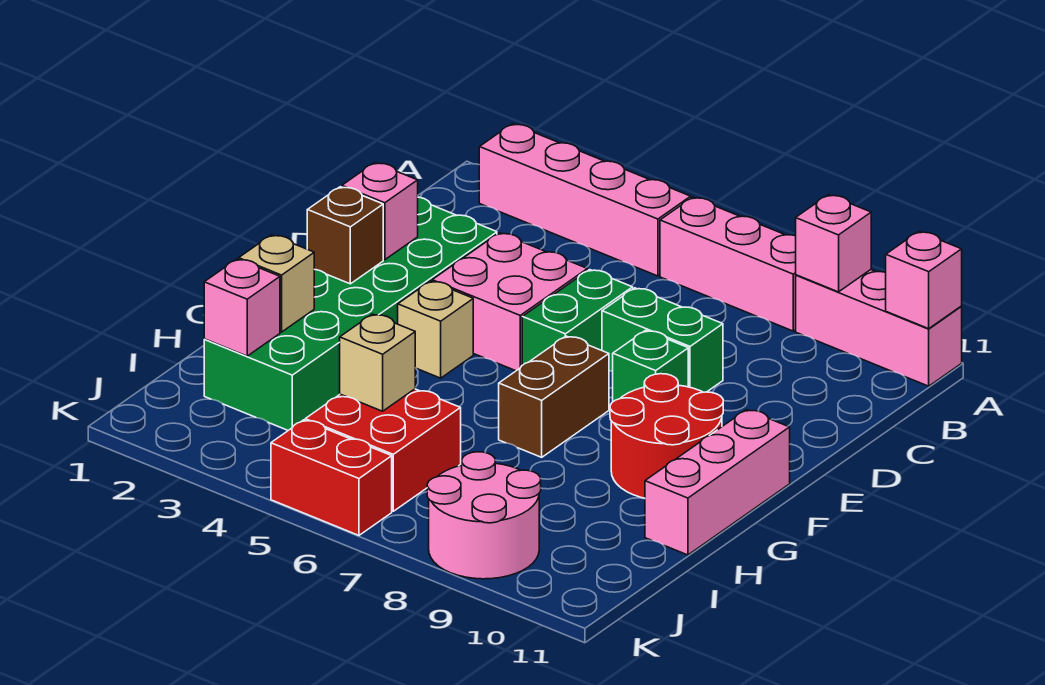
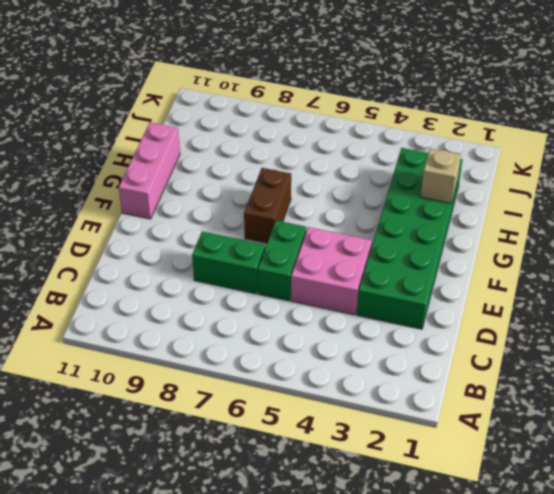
none -> pink 1x4 brick [479,124,691,276]
none -> pink 1x3 brick [660,197,796,331]
none -> pink 1x3 brick [796,270,962,386]

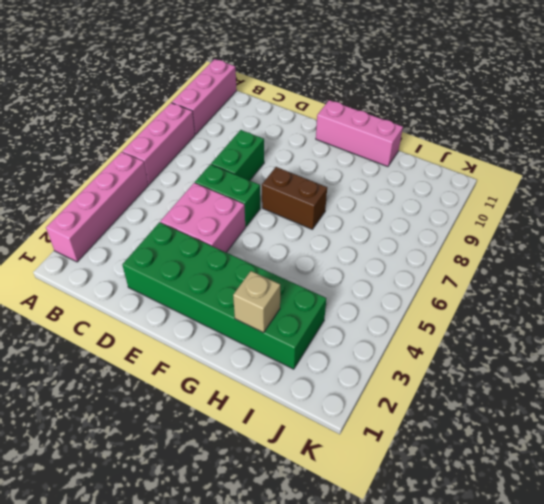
none -> green 1x1 brick [613,330,688,402]
none -> tan 1x1 brick [398,281,473,378]
none -> red 2x2 round brick [610,374,723,498]

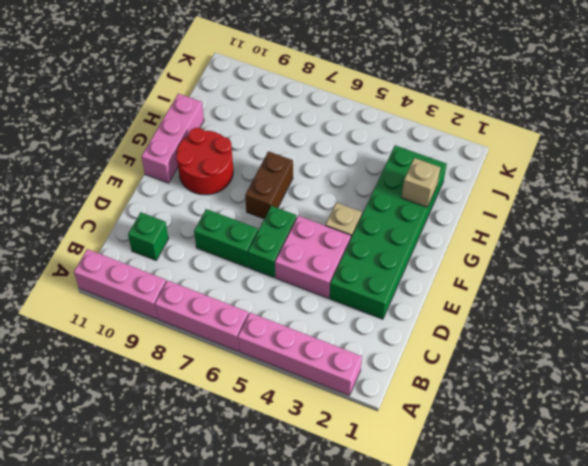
green 1x1 brick [128,212,169,260] -> green 1x1 brick moved to [613,330,688,402]
none -> red 2x2 brick [305,389,461,511]
none -> pink 2x2 round brick [427,452,541,579]
none -> red 1x2 brick [271,420,392,535]

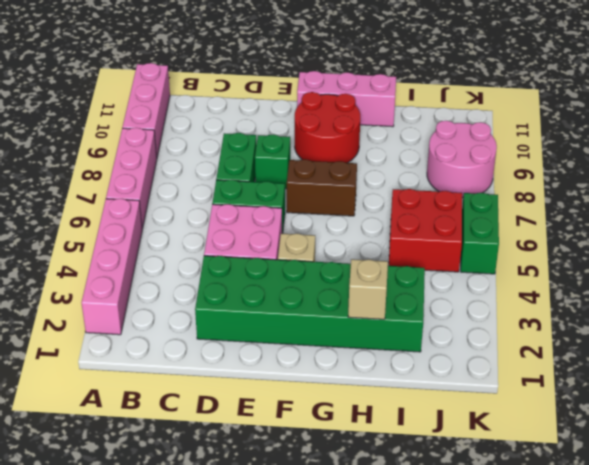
green 1x2 brick [461,193,499,274] -> red 1x2 brick [271,420,392,535]
none -> pink 1x1 brick [796,195,871,292]
none -> pink 1x1 brick [886,231,962,329]
none -> pink 1x1 brick [342,163,418,260]

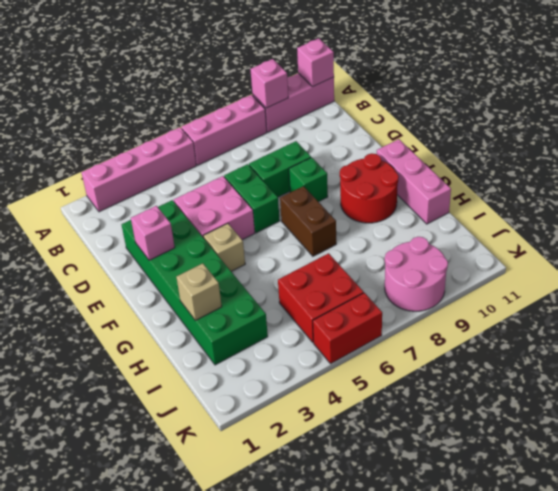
none -> brown 1x1 brick [307,187,383,284]
none -> pink 1x1 brick [204,259,280,356]
none -> tan 1x1 brick [340,314,415,411]

